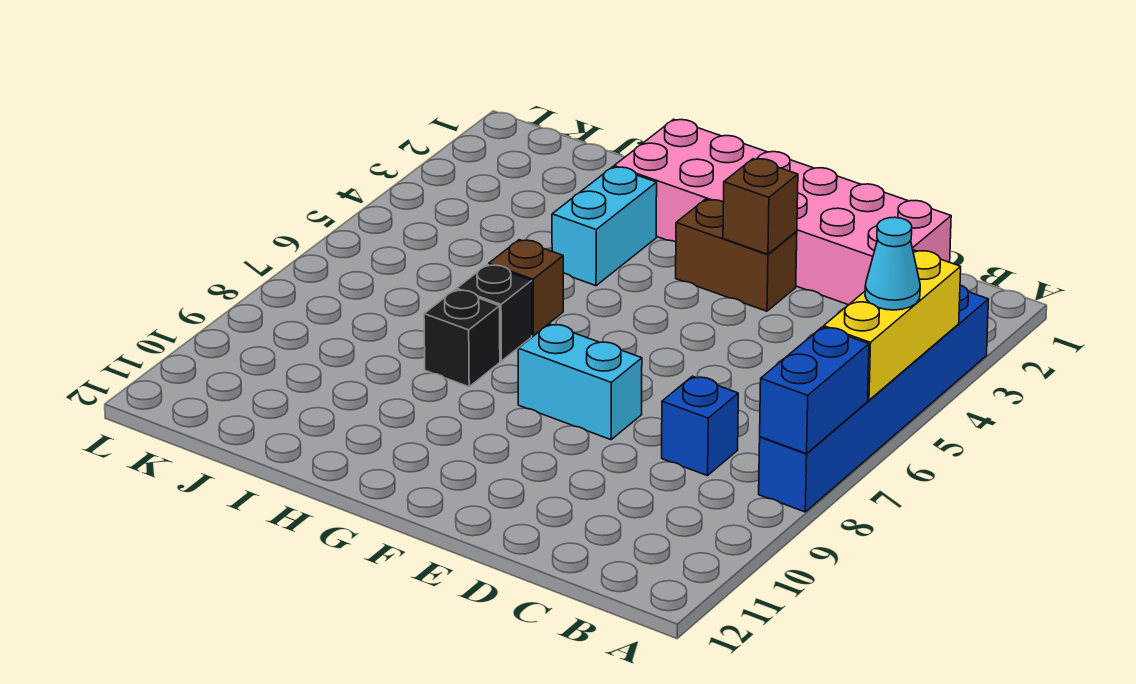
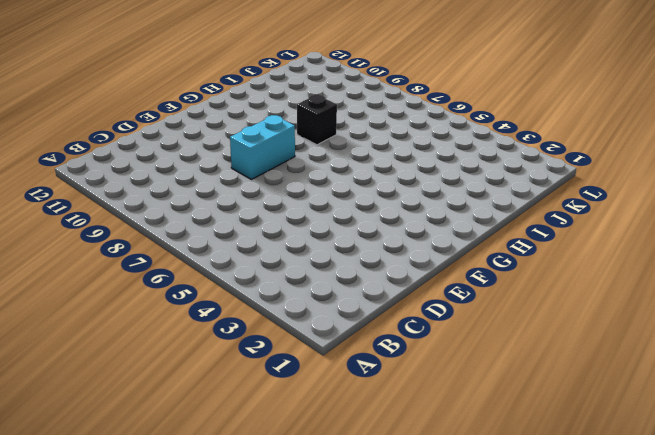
none -> blue 1x6 brick [759,285,989,512]
none -> pink 2x6 brick [614,119,951,305]
none -> blue 1x1 brick [662,376,738,476]

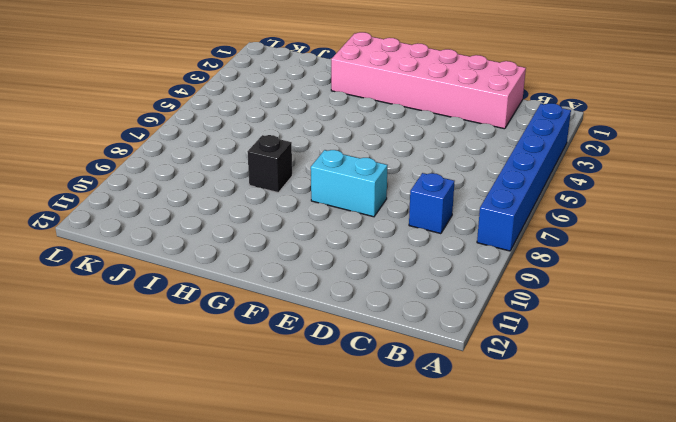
none -> brown 1x2 brick [676,199,797,311]
none -> cyan 1x2 brick [552,167,657,286]
none -> brown 1x1 brick [489,240,563,336]

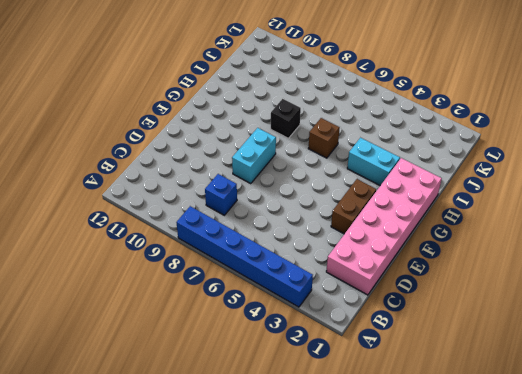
none -> black 1x1 brick [457,265,532,361]
none -> yellow 1x3 brick [824,250,961,400]
none -> blue 1x2 brick [760,327,869,454]

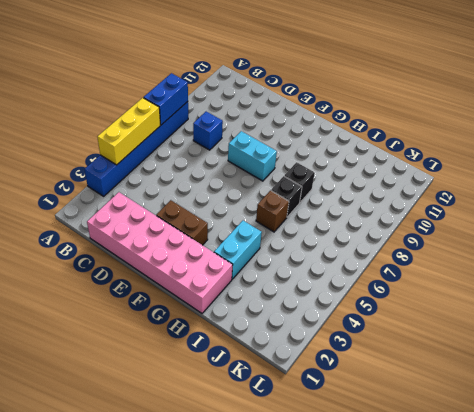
none -> brown 1x1 brick [723,159,798,254]
none -> cyan 1x1 cone [865,217,920,310]

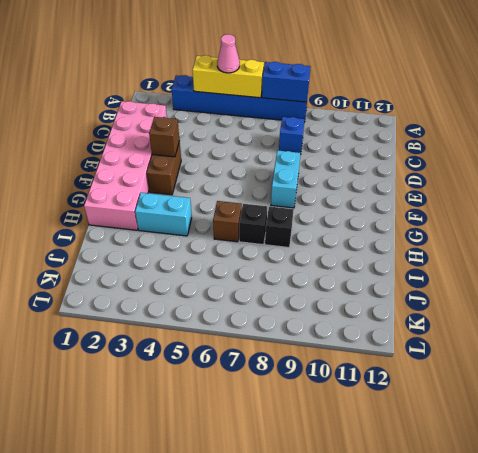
pink 1x1 cone [217,34,240,73] -> cyan 1x1 cone [865,217,920,310]

